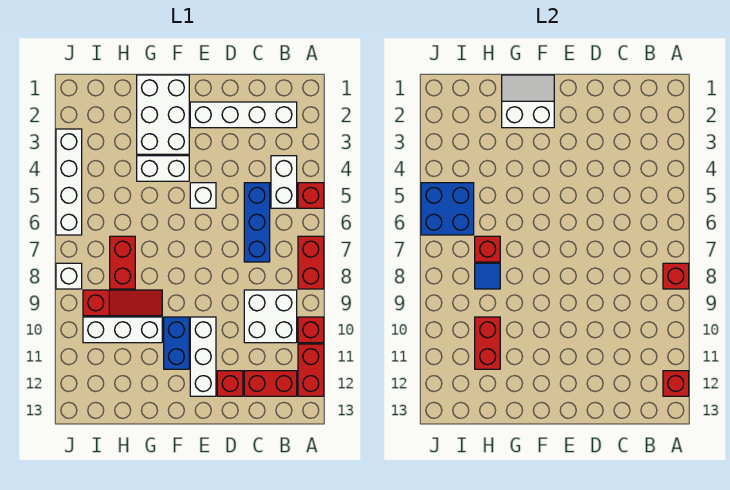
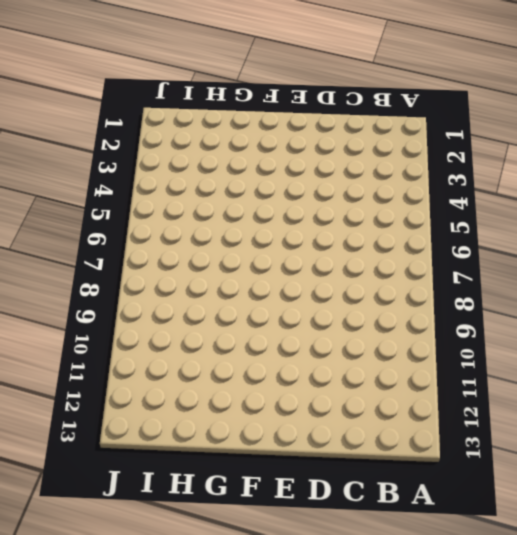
none -> red 1x1 brick [298,183,324,208]
none -> red 1x2 brick [298,236,324,289]
none -> red 1x1 brick [298,317,324,343]

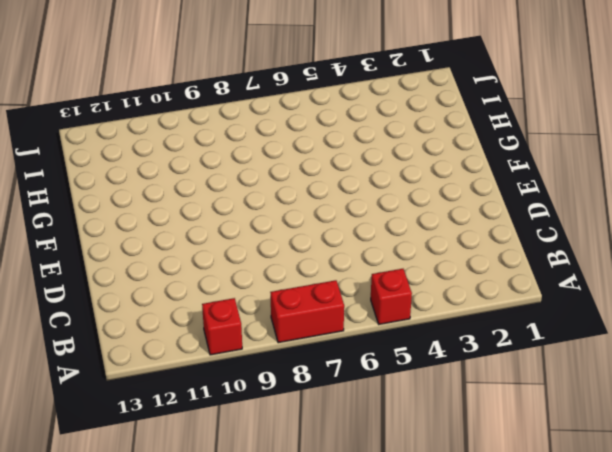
none -> red 1x2 brick [298,344,324,396]
none -> white 1x4 brick [190,102,297,128]
none -> white 1x2 brick [271,156,297,208]

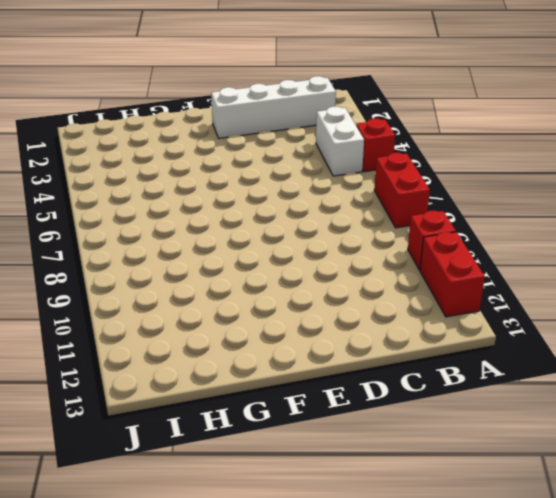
none -> white 2x2 brick [244,290,297,343]
none -> red 1x2 brick [244,371,297,396]
none -> blue 1x3 brick [244,183,270,262]

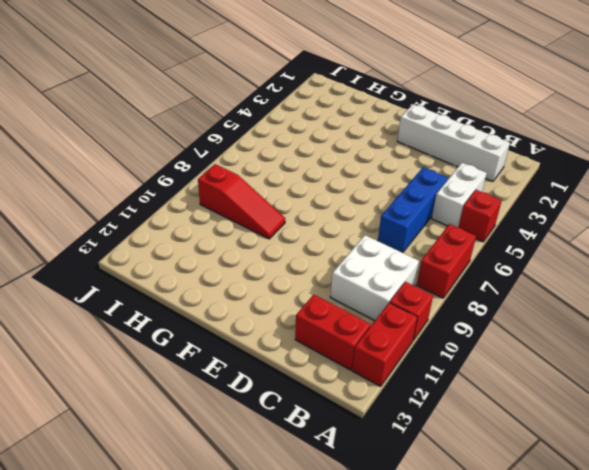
none -> red 1x1 brick [217,371,243,396]
none -> white 1x1 brick [190,183,216,208]
none -> white 1x3 brick [190,317,216,396]

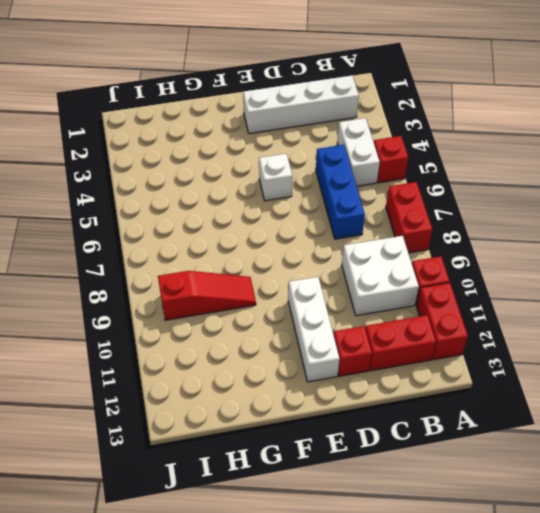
none -> white 2x3 brick [137,75,189,154]
none -> white 1x2 brick [137,156,189,181]
none -> blue 1x2 brick [164,317,189,369]

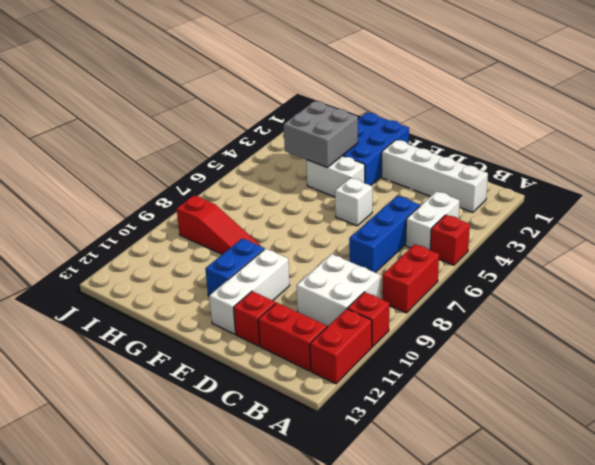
blue 2x3 brick [342,113,409,185] -> white 2x3 brick [137,75,189,154]
grey 2x2 brick [284,101,358,168] -> none
none -> white 1x3 brick [83,317,162,343]
none -> red 1x2 brick [110,236,135,289]
none -> white 1x4 brick [56,129,82,235]

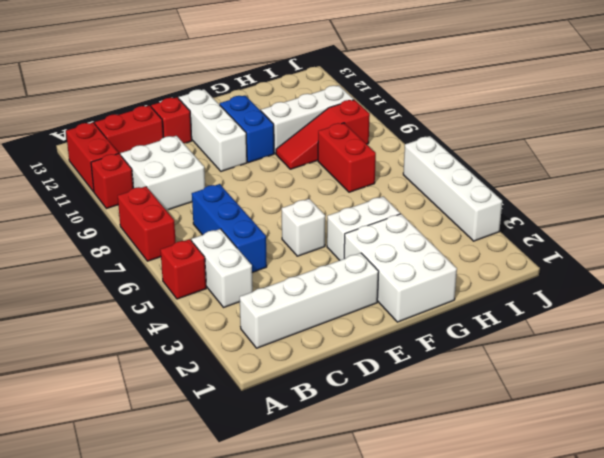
none -> white 1x1 brick [56,263,82,289]
none -> red 1x1 brick [663,263,689,289]
none -> red 1x1 brick [663,371,689,396]

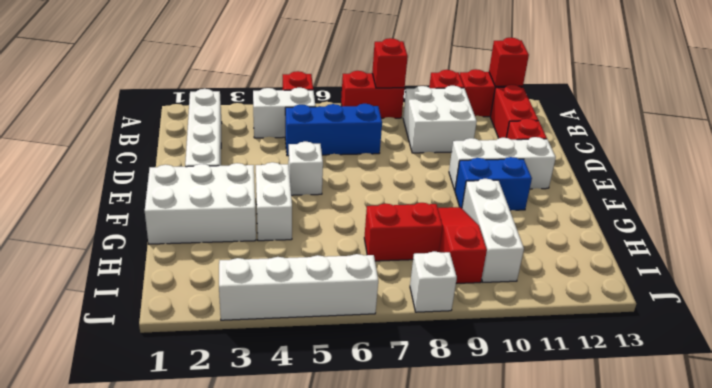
none -> white 2x2 slope [502,75,554,128]
none -> red 1x1 brick [475,236,500,262]
none -> blue 1x1 tile [475,263,500,289]

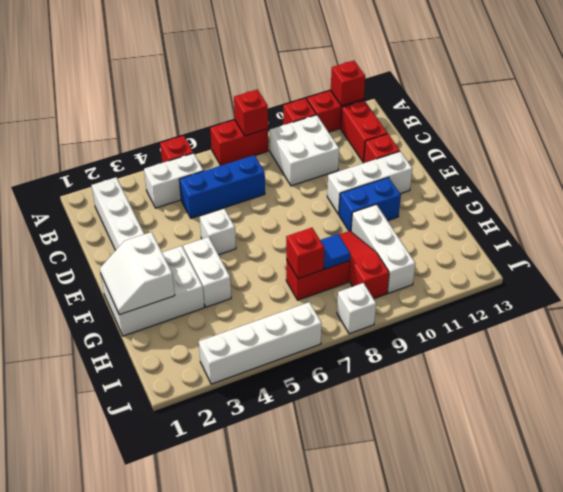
none -> red 1x2 brick [475,317,500,369]
none -> blue 2x2 brick [421,183,474,235]

